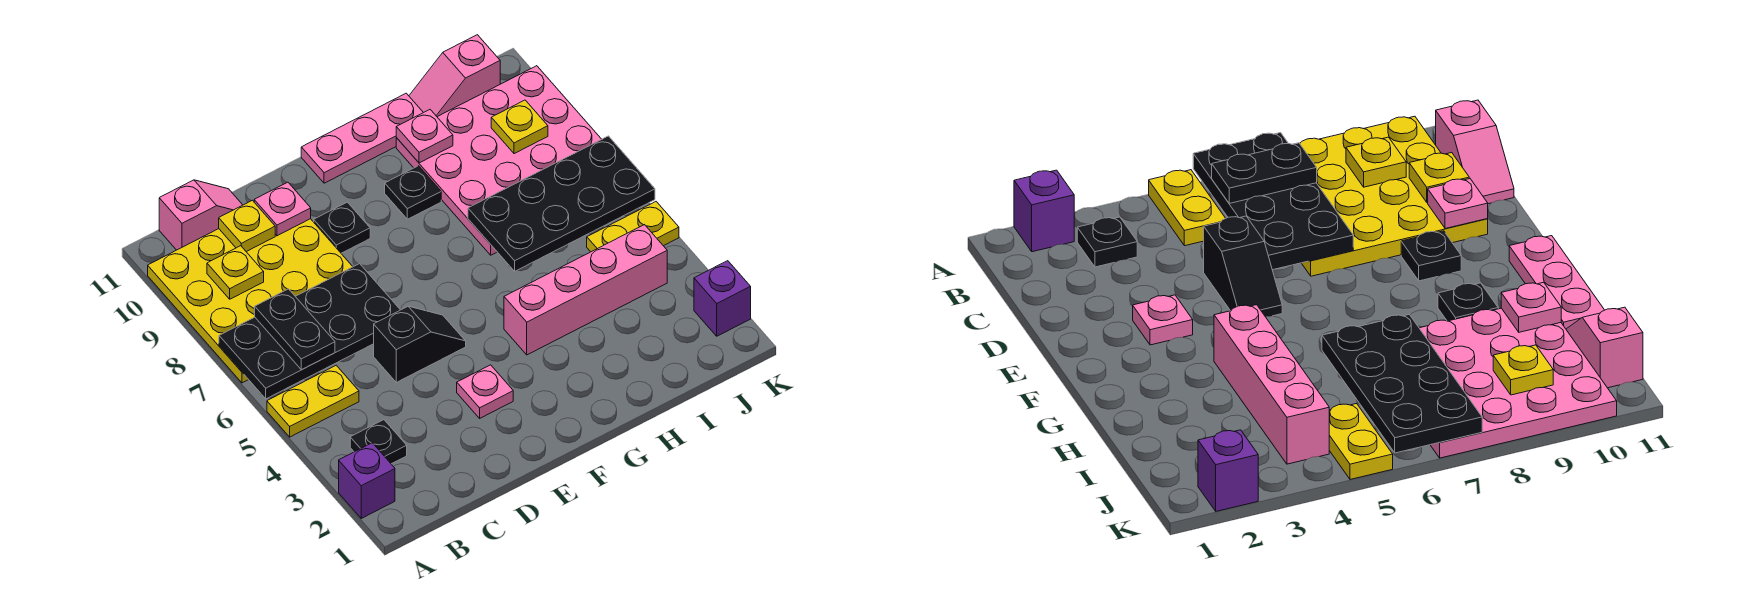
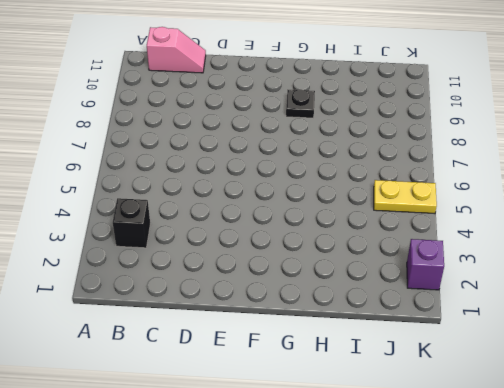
black 1x1 brick [113,198,150,248] -> black 1x1 plate [350,420,407,464]
none -> purple 1x1 brick [339,443,395,518]
none -> yellow 1x2 plate [267,365,359,437]
none -> yellow 4x4 plate [148,219,353,383]

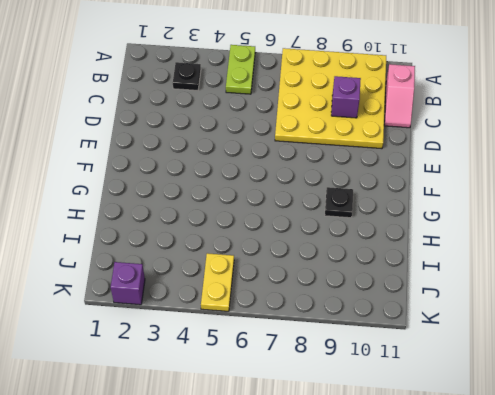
lime 1x2 plate [226,45,255,94] -> yellow 1x2 plate [267,365,359,437]
purple 1x1 brick [331,76,361,118] -> purple 1x1 brick moved to [339,443,395,518]
none -> black 1x2 slope [374,306,466,382]
none -> pink 1x1 plate [457,365,513,418]
none -> black 1x1 plate [314,202,370,253]

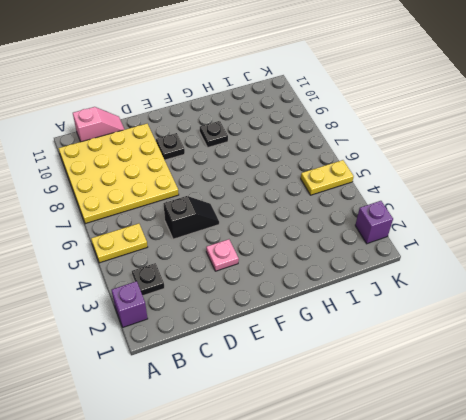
none -> pink 1x3 plate [301,93,423,183]
none -> pink 1x4 brick [504,225,667,355]
none -> pink 4x4 plate [396,66,602,255]

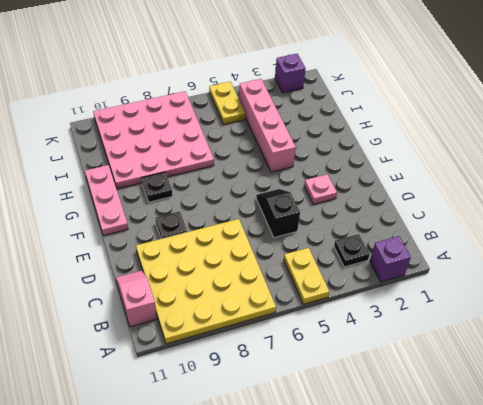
none -> pink 1x2 slope [409,35,500,117]
none -> black 2x4 plate [219,264,400,399]
none -> yellow 1x1 plate [207,246,264,299]

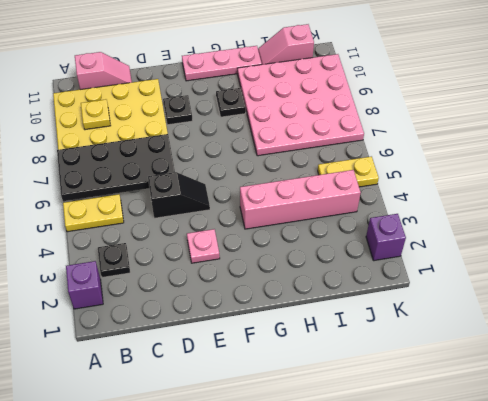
none -> yellow 1x1 plate [219,200,275,252]
none -> pink 1x1 plate [254,182,311,236]
none -> black 2x4 plate [468,136,655,271]

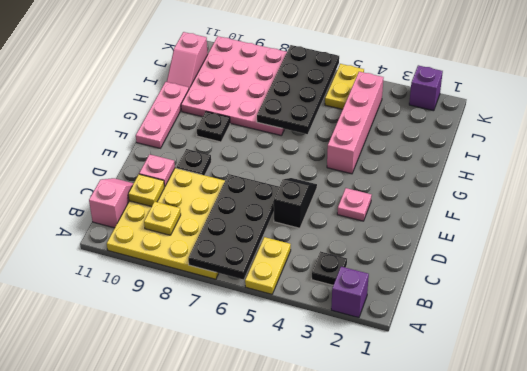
none -> pink 1x1 plate [396,110,453,163]
none -> yellow 1x1 plate [491,100,548,154]
none -> black 1x2 plate [255,289,335,370]

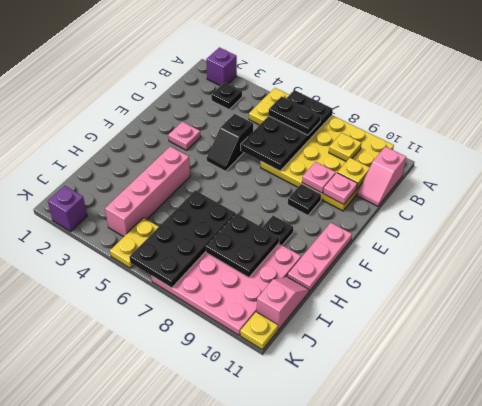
pink 1x1 plate [302,162,336,193] -> pink 1x1 plate moved to [396,110,453,163]
black 2x2 plate [206,214,279,278] -> none
yellow 1x1 plate [240,312,278,350] -> yellow 1x1 plate moved to [491,100,548,154]

